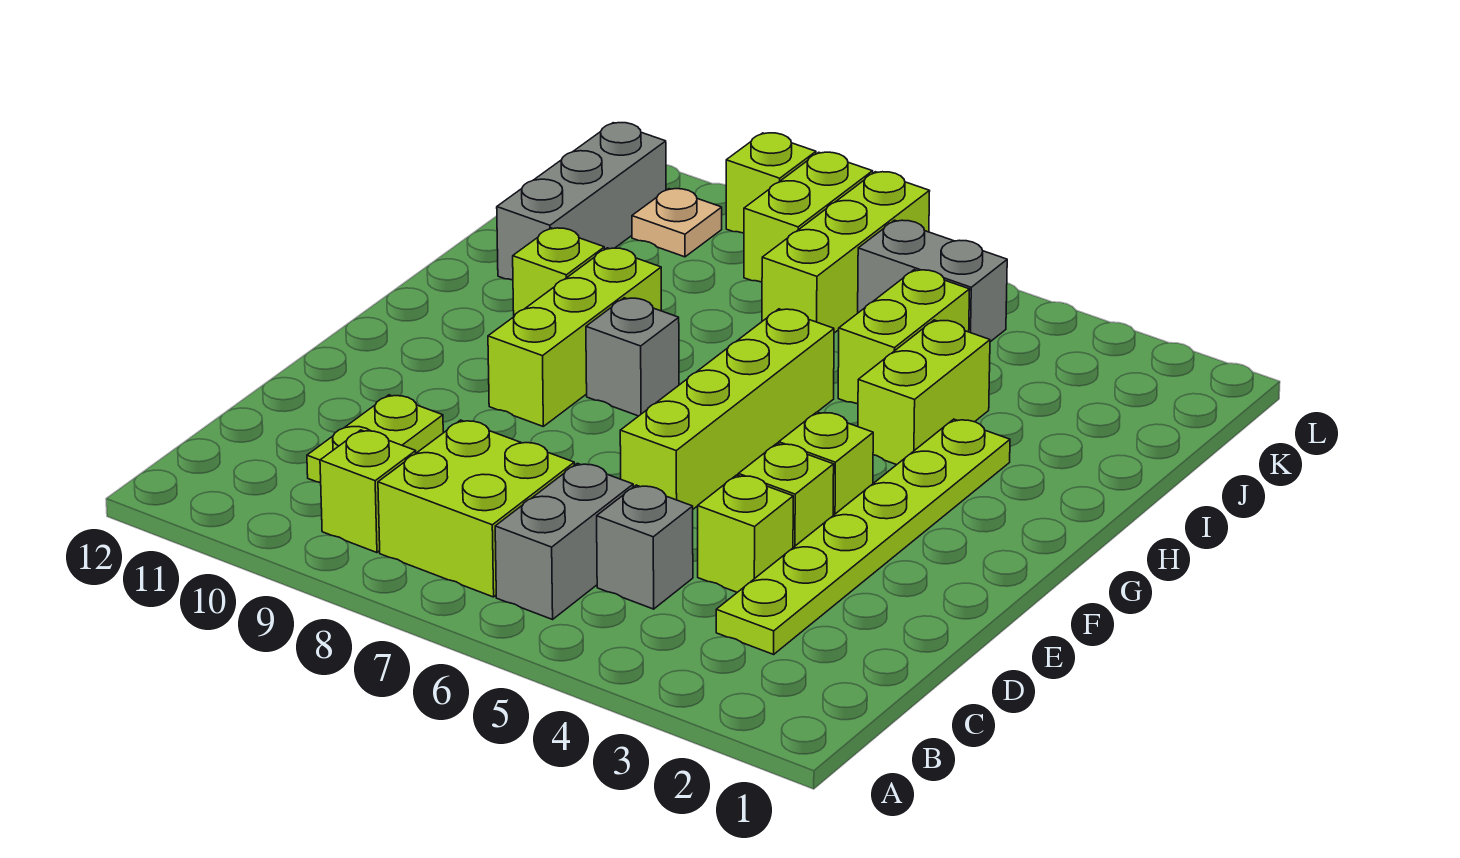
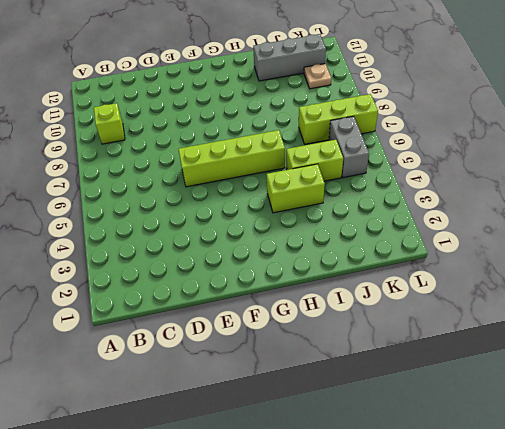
none -> grey 1x2 brick [495,463,633,619]
none -> lime 2x2 brick [378,420,574,597]
none -> lime 1x6 plate [716,419,1010,654]

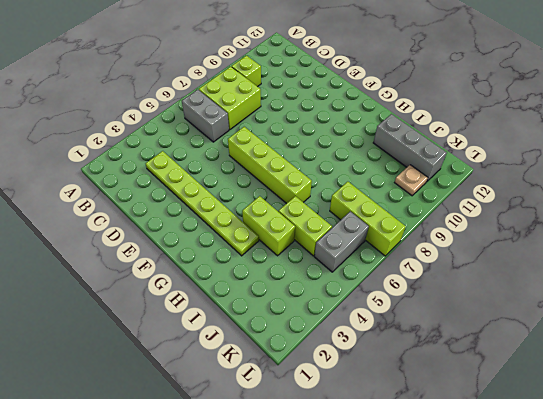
none -> grey 1x1 brick [597,485,693,609]
none -> lime 1x2 plate [307,395,443,483]
none -> lime 1x1 brick [698,475,793,592]

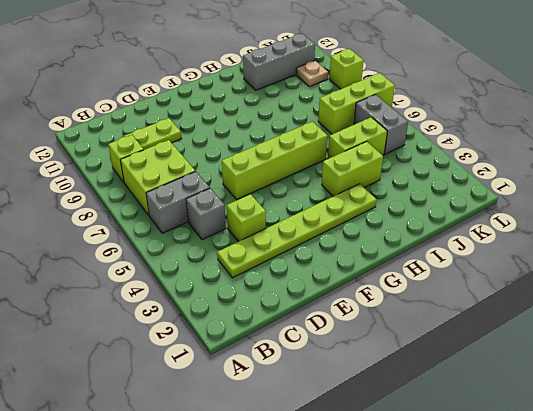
none -> lime 1x1 brick [738,443,834,548]
none -> lime 1x1 brick [779,412,873,515]
none -> lime 1x3 brick [488,248,661,426]

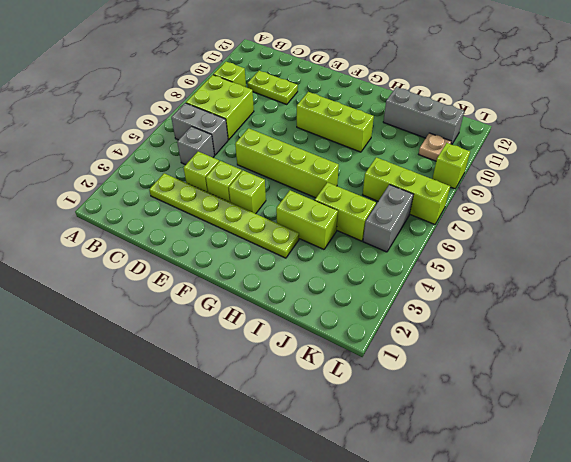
none -> grey 1x1 brick [586,298,679,416]
none -> lime 1x1 brick [513,228,604,316]
none -> lime 1x2 brick [744,152,873,282]

